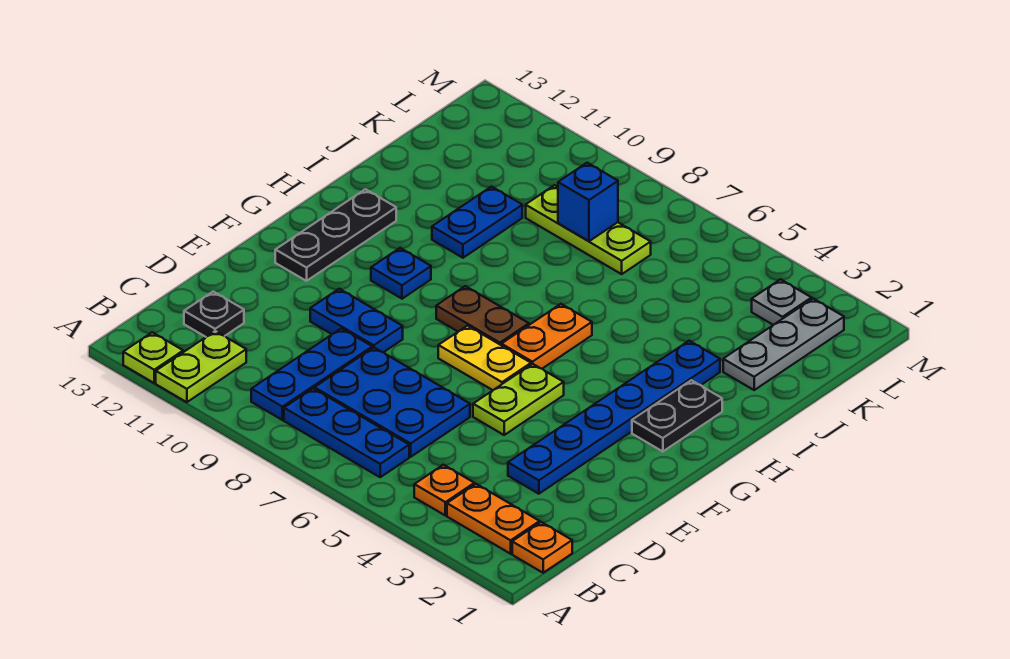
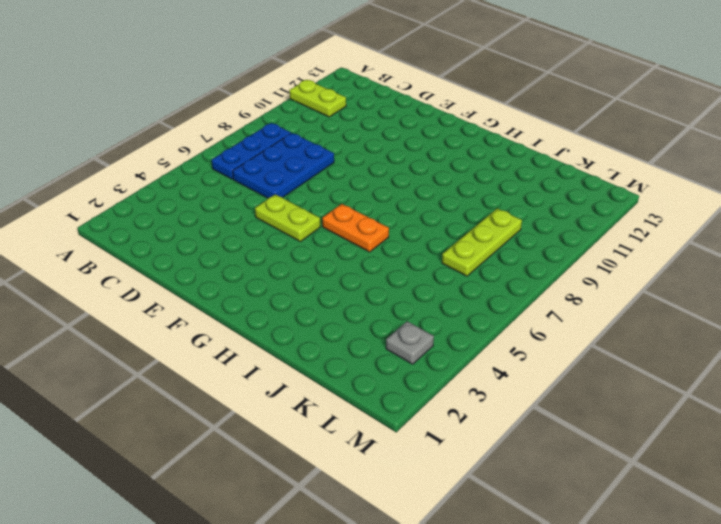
none -> lime 1x1 plate [123,332,183,383]
none -> orange 1x1 plate [512,522,572,573]
none -> orange 1x2 plate [447,484,540,554]

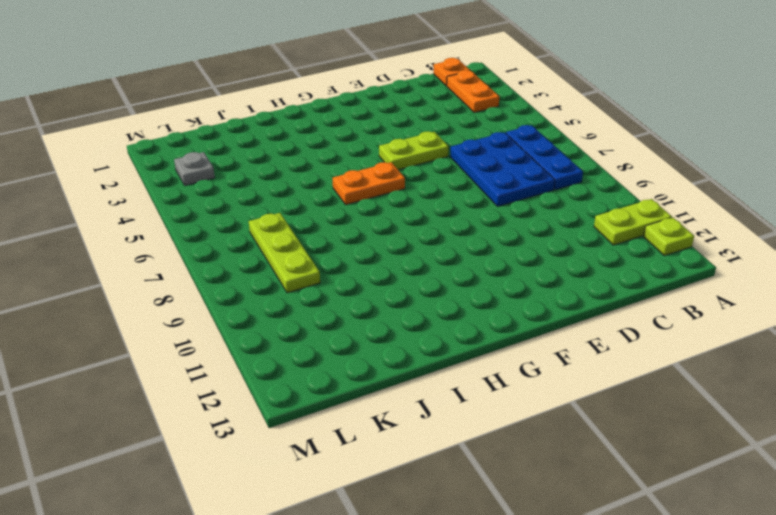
none -> orange 1x1 plate [414,465,474,515]
none -> blue 1x3 plate [251,328,372,420]
none -> black 1x1 plate [184,292,244,337]

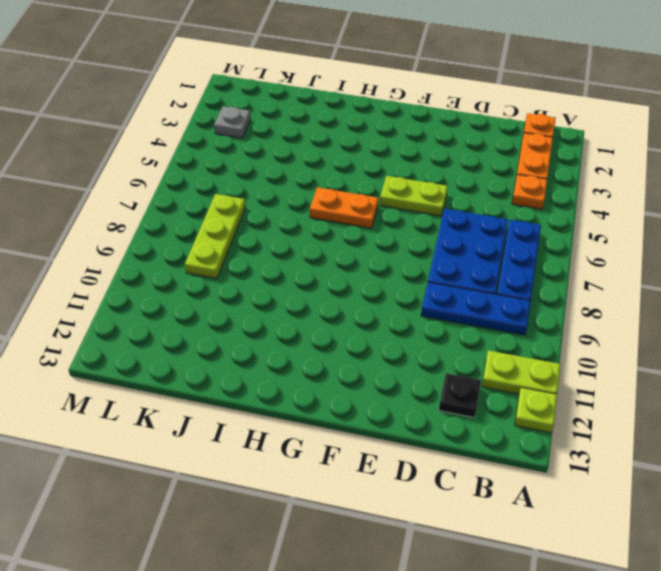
none -> blue 1x6 plate [508,341,720,494]
none -> blue 1x2 plate [310,289,403,352]
none -> yellow 1x2 plate [438,326,531,390]

